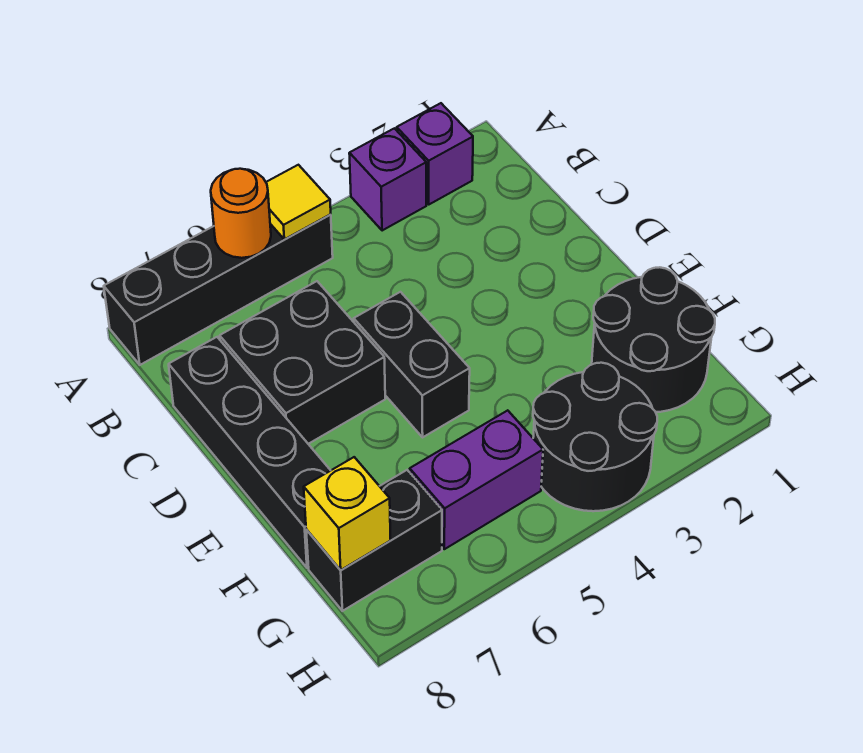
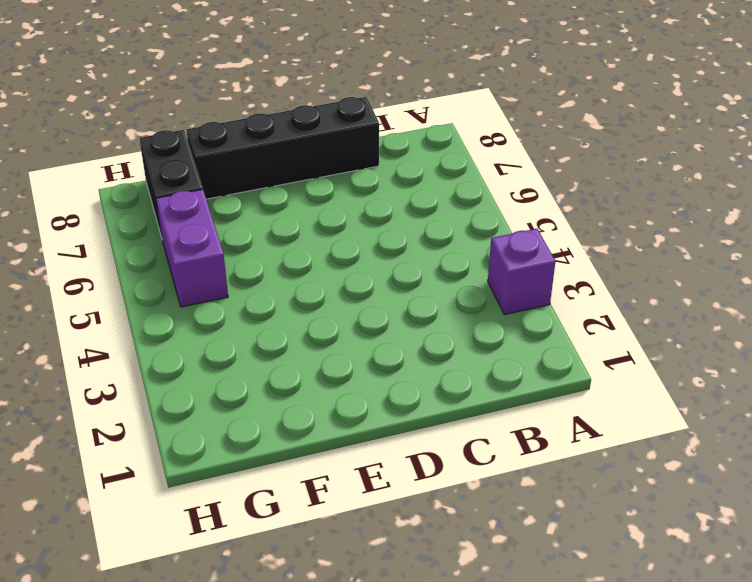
none -> purple 1x1 brick [397,103,473,204]
none -> black 1x4 brick [104,214,333,365]
none -> black 2x2 brick [220,281,385,444]

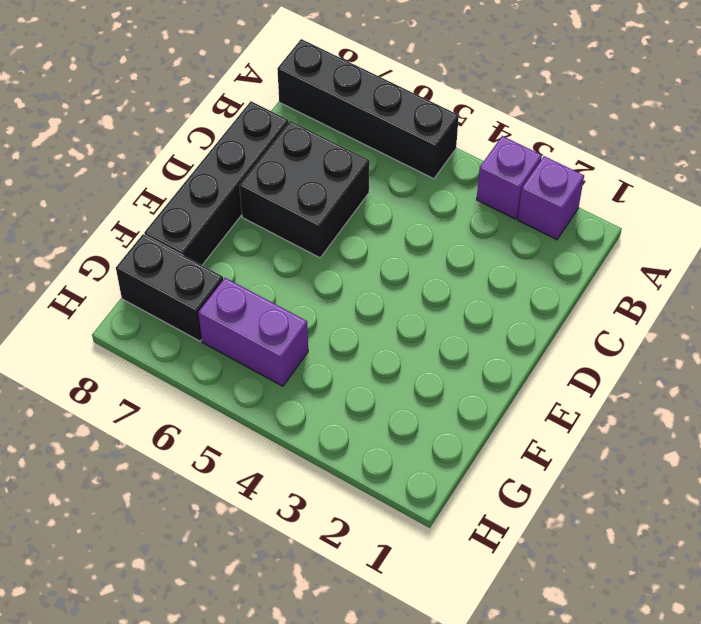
none -> black 1x2 brick [354,292,470,437]
none -> black 2x2 round brick [592,267,715,412]
none -> black 2x2 round brick [533,363,657,511]

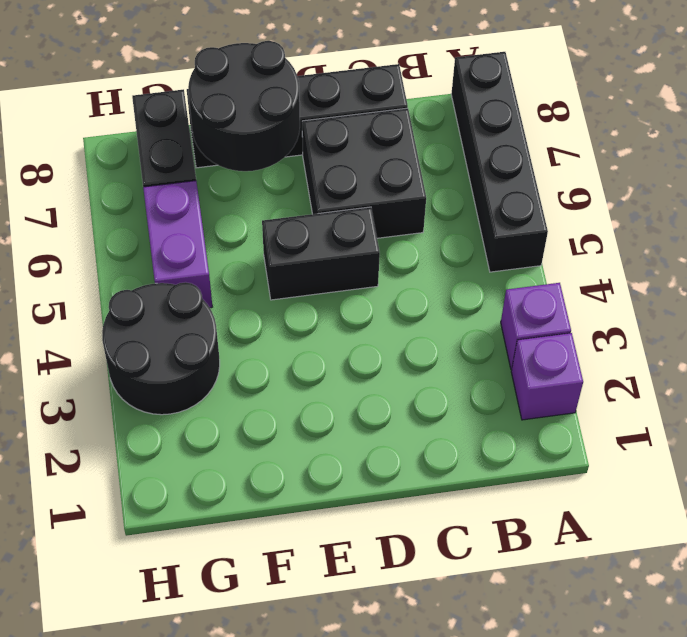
black 2x2 round brick [188,41,300,171] -> black 2x2 round brick moved to [592,267,715,412]
none -> yellow 1x1 tile [266,165,331,239]
none -> orange 1x1 round brick [211,169,271,258]
none -> yellow 1x1 brick [304,457,391,570]

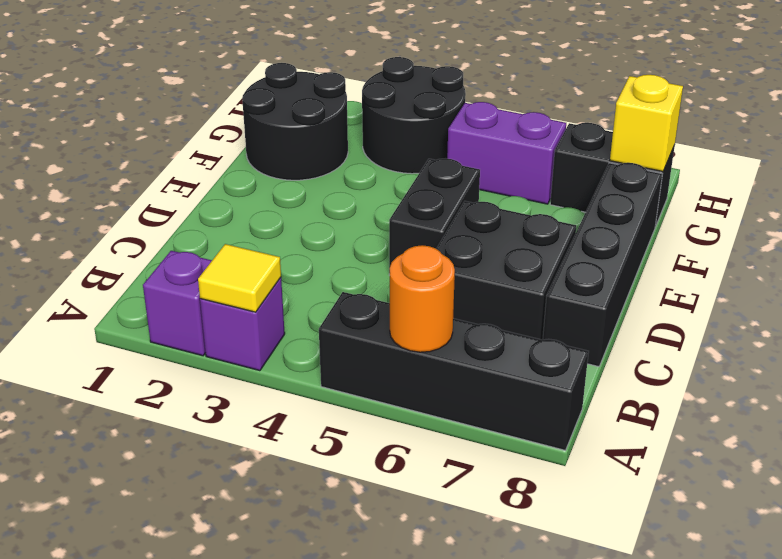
yellow 1x1 tile [198,244,281,312] -> yellow 1x1 tile moved to [266,165,331,239]

